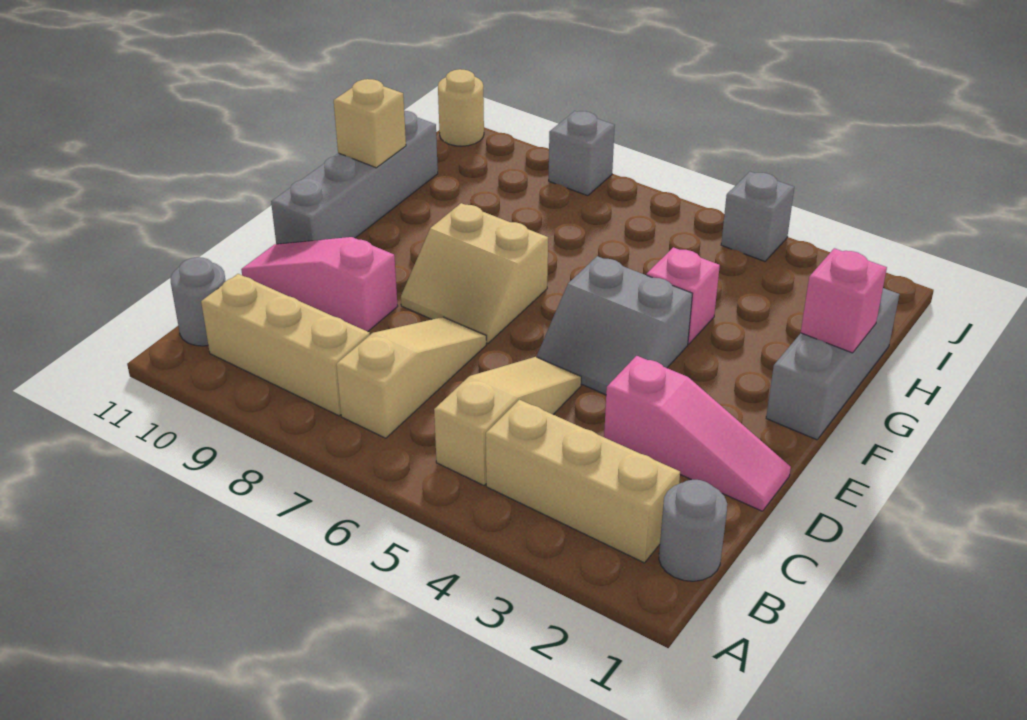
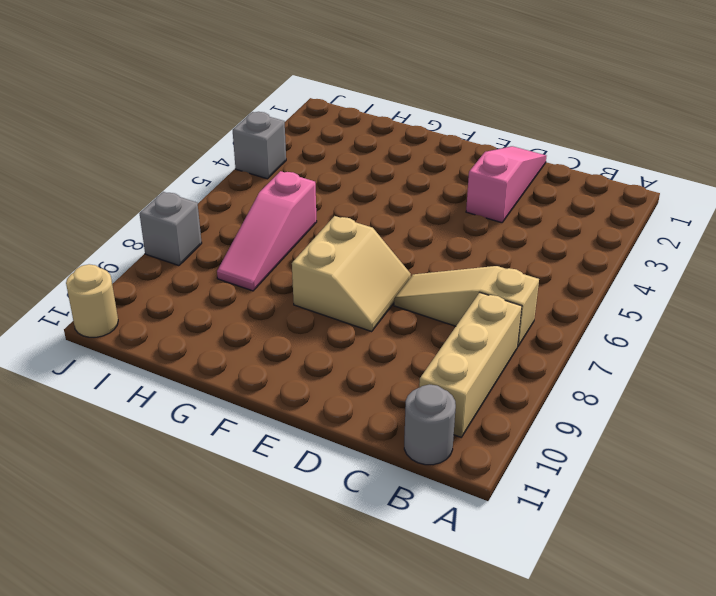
pink 1x3 slope [217,171,317,291] -> pink 1x3 slope moved to [241,237,398,332]
none -> grey 1x1 round brick [659,480,727,581]
none -> tan 1x3 brick [486,400,680,563]
none -> tan 1x3 slope [434,357,581,485]

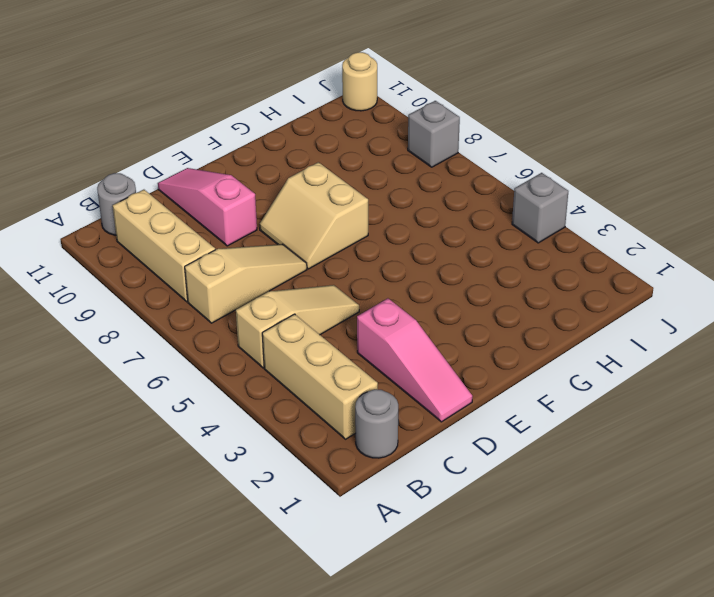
none -> grey 2x2 slope [537,256,692,395]
none -> grey 1x4 brick [271,111,438,244]
none -> grey 1x3 brick [766,288,899,440]

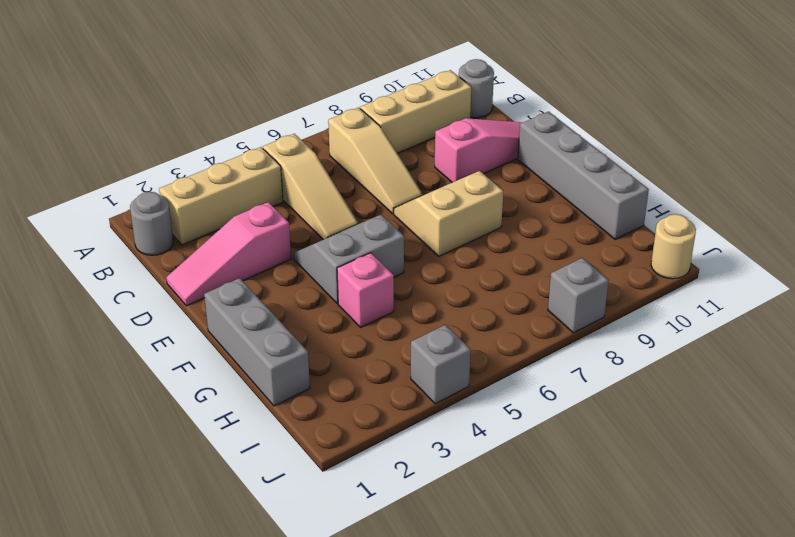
none -> pink 1x1 brick [801,248,887,353]
none -> tan 1x1 brick [334,79,406,168]

